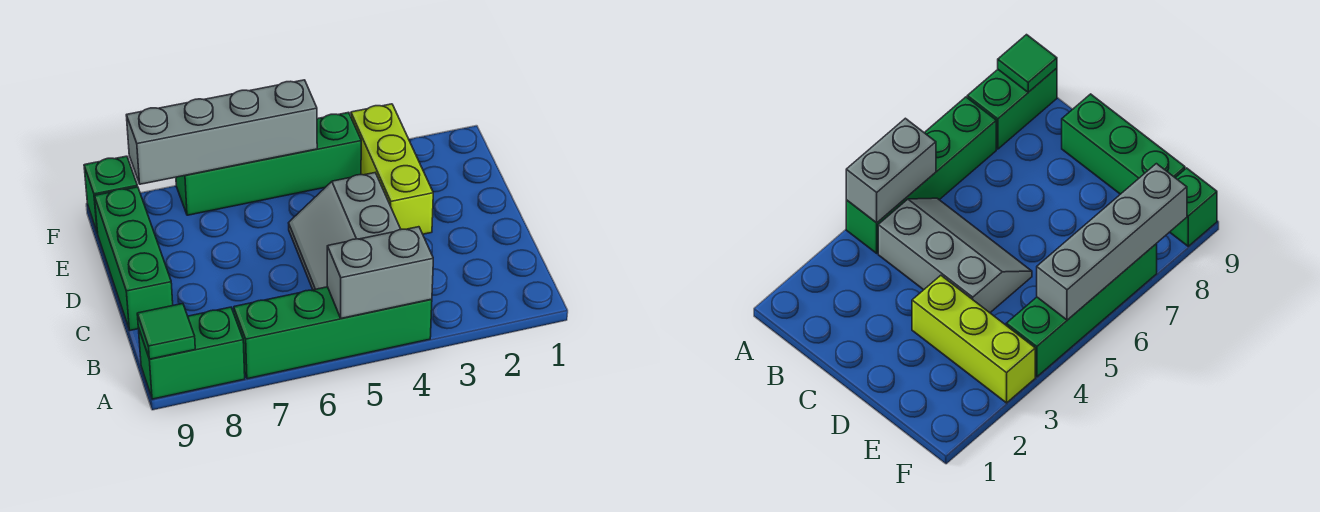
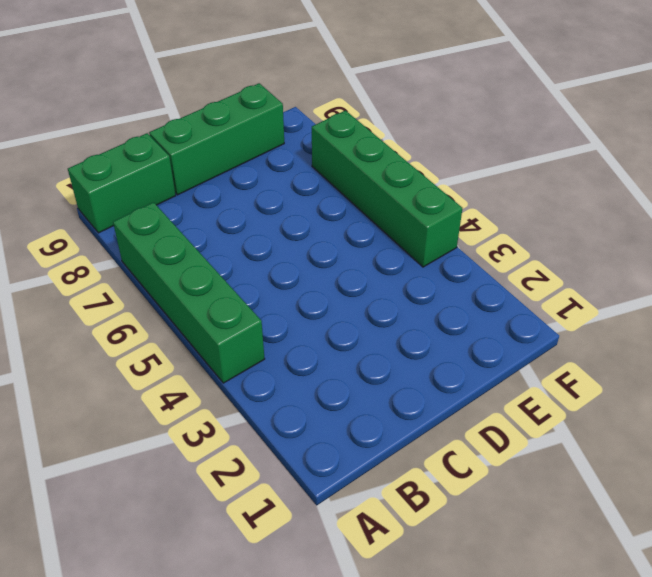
green 1x2 brick [68,133,176,233] -> green 1x2 brick turned to [138,307,245,399]
none -> grey 2x3 slope [289,173,401,290]
none -> lime 1x3 brick [351,104,433,234]

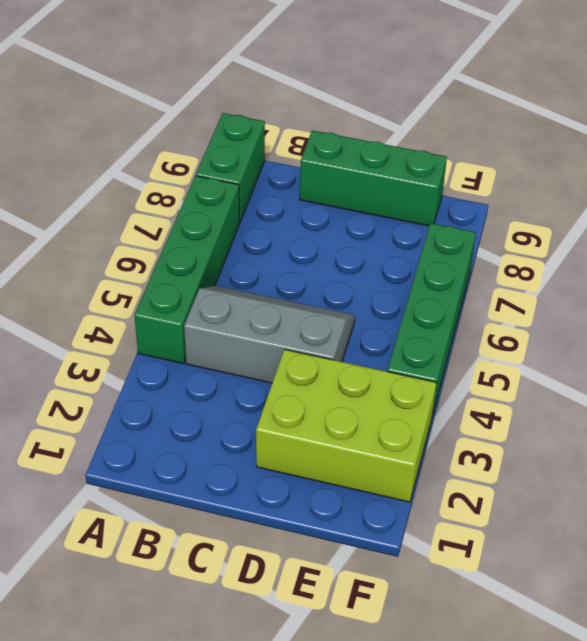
lime 2x3 brick [256,349,436,502] -> lime 1x3 brick [351,104,433,234]
none -> green 1x1 brick [84,156,138,233]
none -> grey 1x2 brick [327,227,433,318]

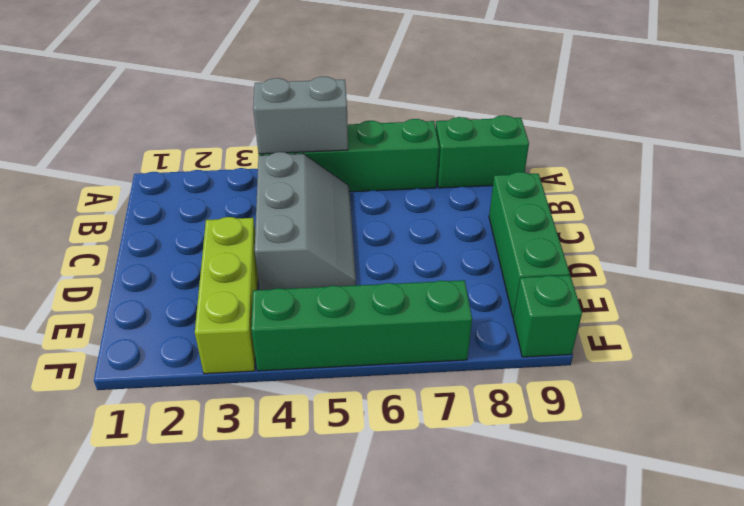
none -> green 1x1 tile [137,304,195,359]
none -> grey 1x4 brick [126,80,317,184]

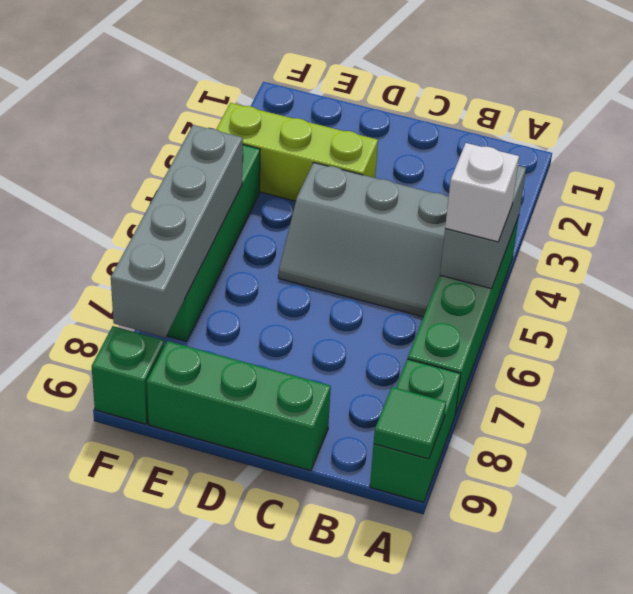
white 1x1 brick [445,143,519,242] -> none

